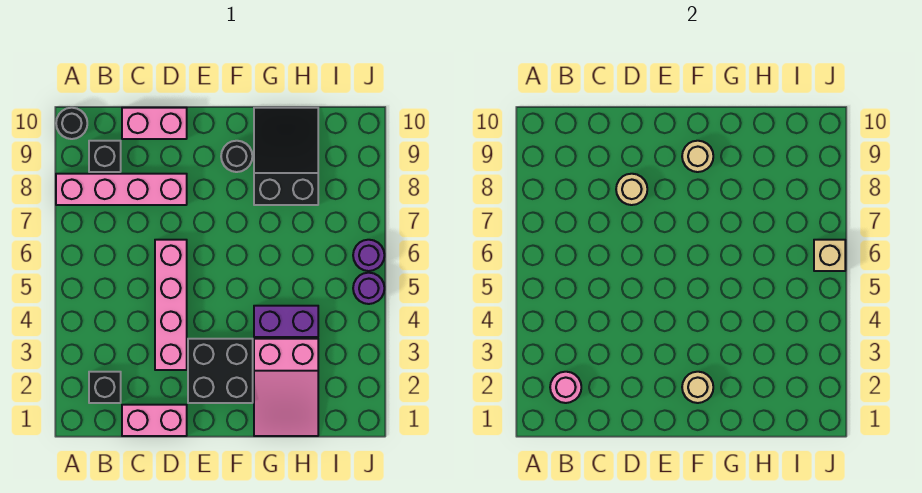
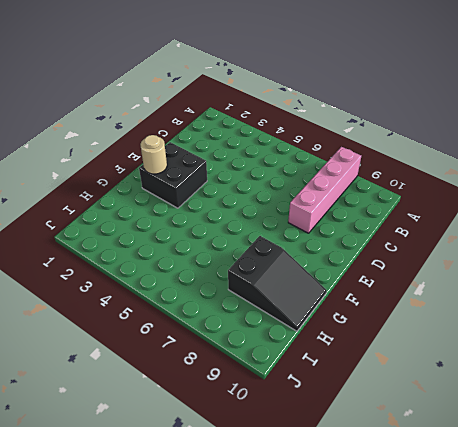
none -> black 1x1 round brick [56,108,87,139]
none -> black 1x1 brick [89,372,121,403]
none -> black 1x1 brick [89,141,121,172]

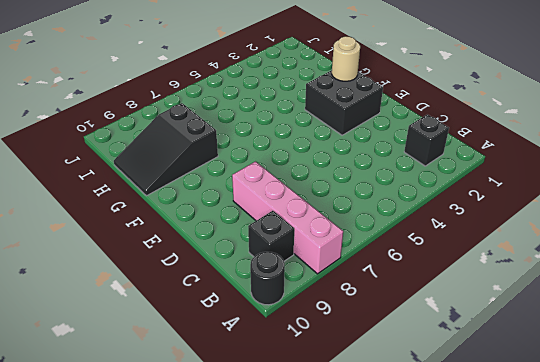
none -> pink 1x2 brick [122,405,187,436]
none -> pink 1x2 brick [122,108,187,139]
none -> pink 1x4 brick [155,240,187,370]

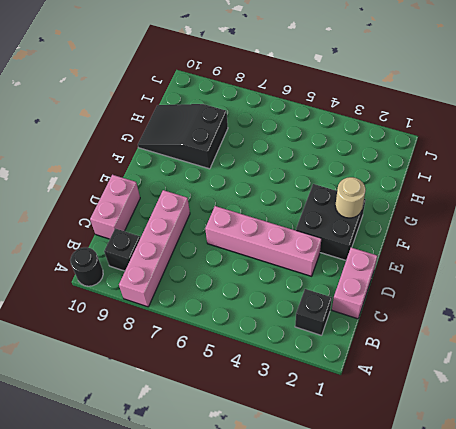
none -> black 1x1 round brick [221,141,252,172]
none -> pink 2x3 slope [254,339,318,436]
none -> purple 1x2 brick [254,306,318,337]

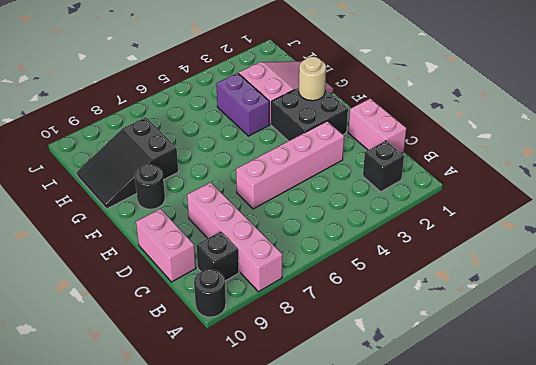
none -> purple 1x1 round brick [353,273,384,304]
none -> purple 1x1 round brick [353,240,384,271]
none -> pink 1x1 round brick [550,372,581,403]

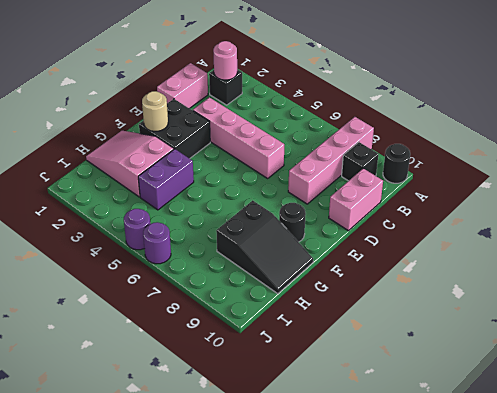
none -> tan 1x1 round brick [616,174,647,205]
none -> tan 1x1 round brick [682,141,713,172]
none -> tan 1x1 brick [814,240,845,271]

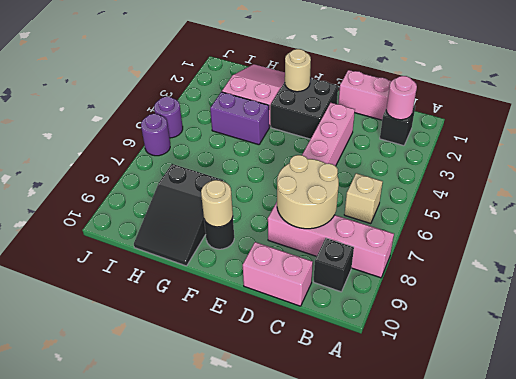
tan 1x1 brick [344,173,383,224] -> tan 1x1 brick moved to [814,240,845,271]
tan 2x2 round brick [277,155,339,229] -> tan 1x1 round brick [616,174,647,205]
none -> black 1x1 round brick [56,108,87,139]

